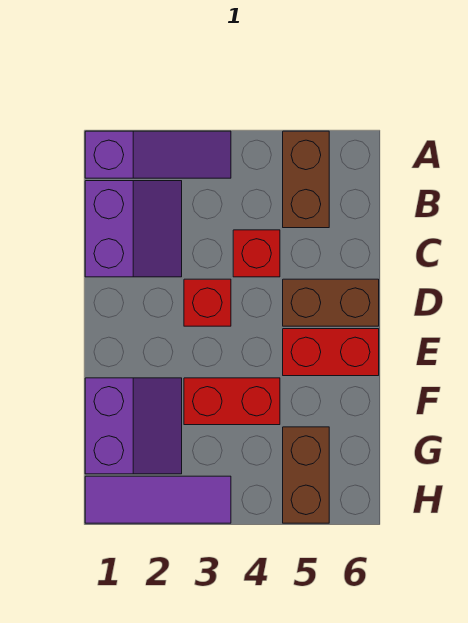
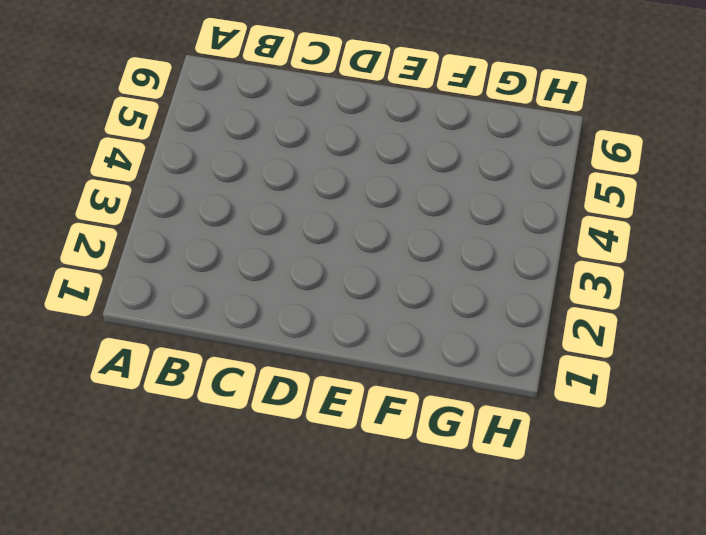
none -> purple 1x3 slope [85,131,231,178]
none -> brown 1x2 brick [283,131,329,228]

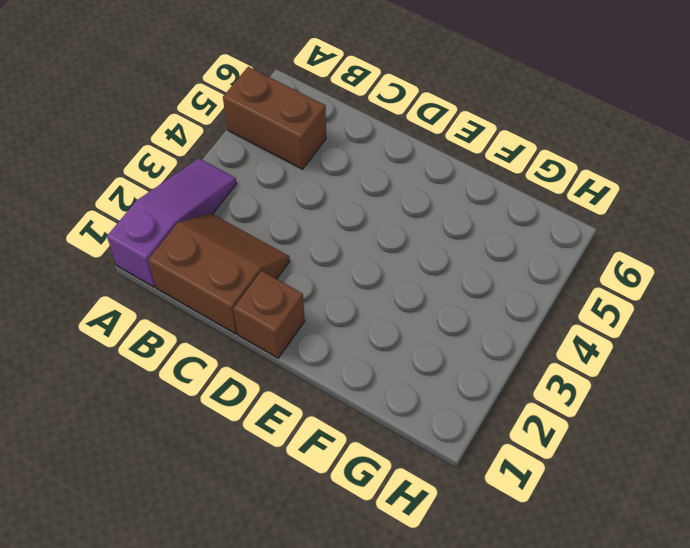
brown 2x2 slope [148,213,290,334] -> purple 2x2 slope [85,181,182,277]
brown 1x1 brick [234,271,305,358] -> none
none -> red 1x1 brick [233,230,280,277]
none -> red 1x1 brick [184,279,231,326]

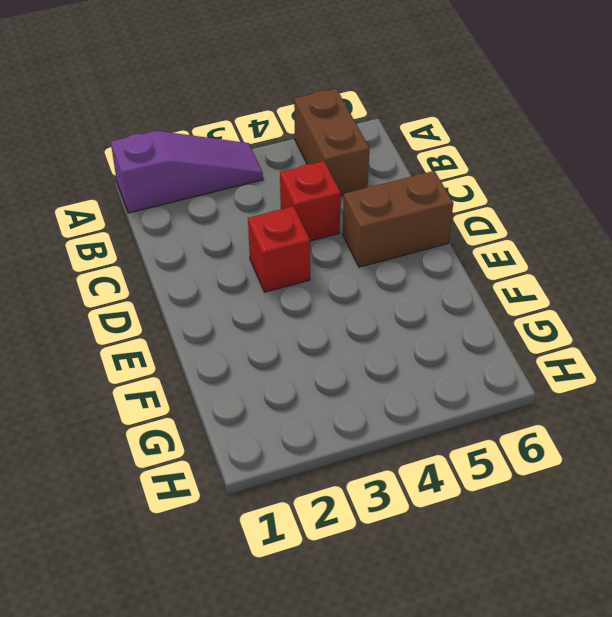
none -> purple 2x2 slope [85,181,182,277]
none -> red 1x2 brick [283,329,379,376]

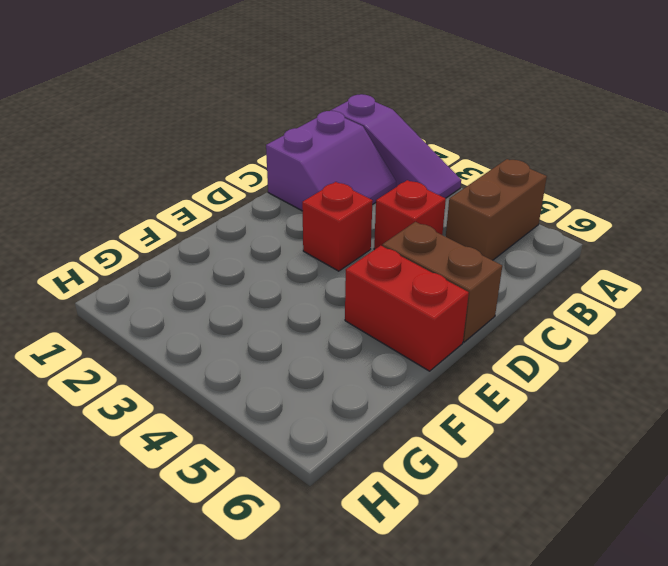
none -> purple 2x2 slope [85,378,182,474]
none -> red 1x2 brick [184,378,280,425]

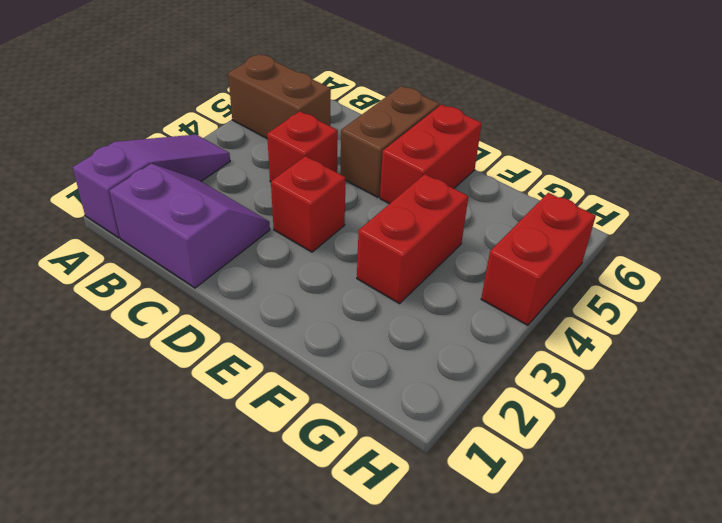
red 1x2 brick [481,193,596,325] -> brown 1x2 brick [283,427,329,523]
none -> purple 2x2 slope [85,378,182,474]
none -> purple 1x3 tile [85,476,231,523]

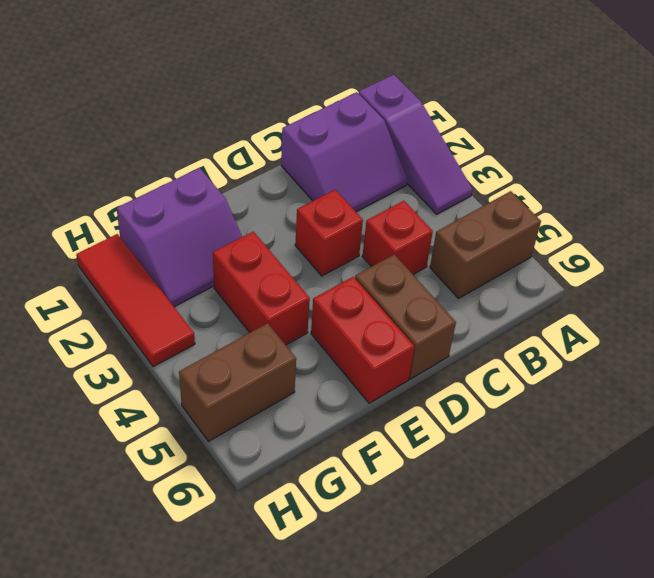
red 1x3 tile [76,234,195,367] -> purple 1x3 tile [85,476,231,523]

